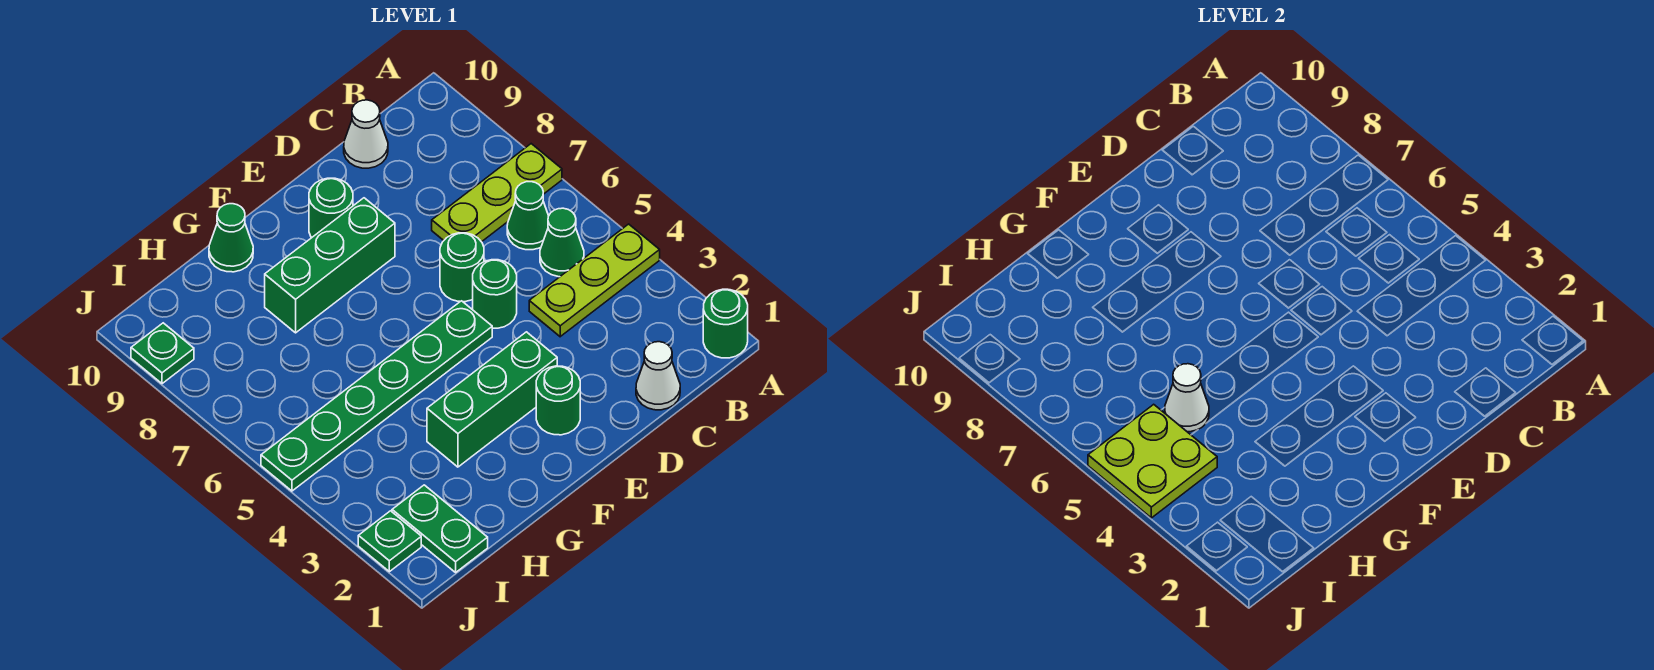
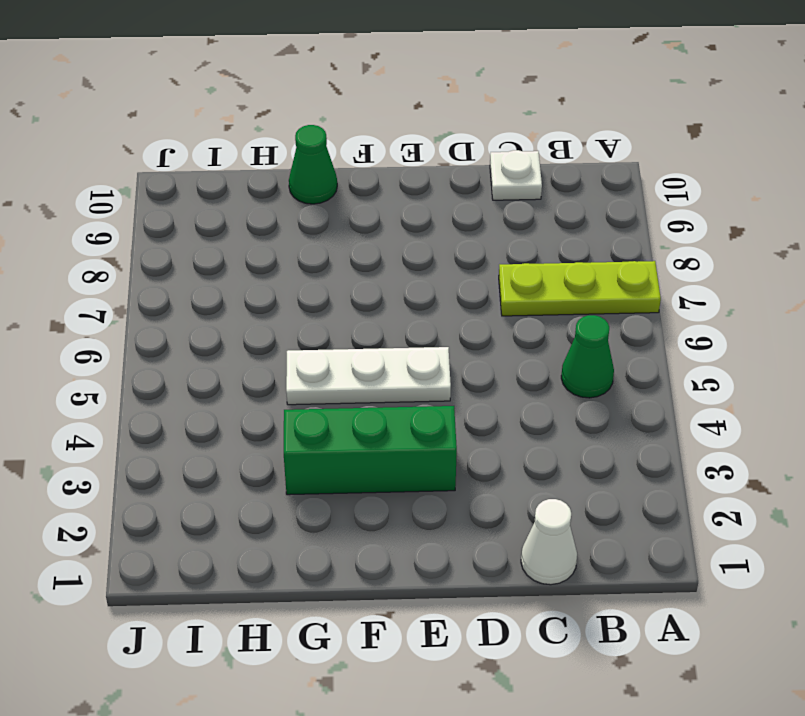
white 1x1 plate [490,150,542,200] -> white 1x1 cone [344,100,388,168]
white 1x3 plate [286,347,451,405] -> green 1x6 plate [261,301,492,491]
none -> green 1x1 round brick [703,289,748,358]
none -> lime 1x3 plate [529,224,660,337]
none -> green 1x1 cone [507,182,548,250]

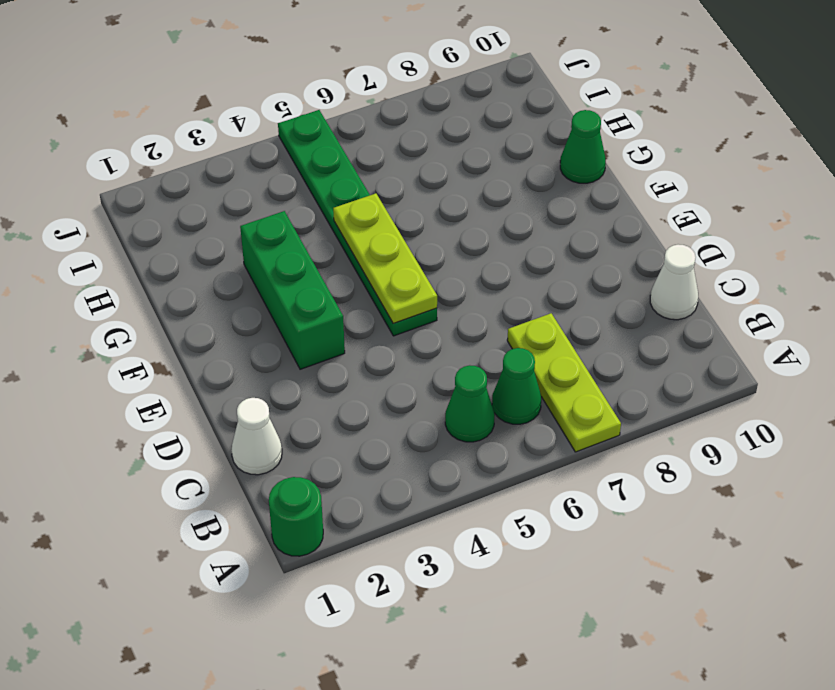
lime 1x3 plate [333,193,437,323] -> lime 1x3 plate moved to [529,224,660,337]
none -> green 1x1 round brick [473,260,517,328]
none -> green 1x1 round brick [440,233,484,302]
none -> green 1x1 round brick [536,366,580,435]

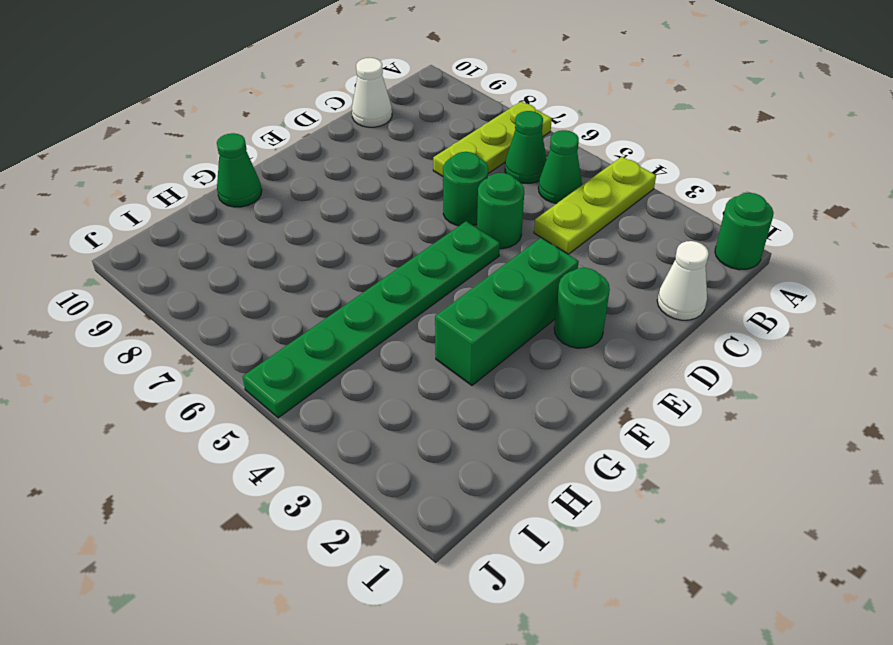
none -> green 1x3 brick [265,198,395,333]
none -> green 1x1 round brick [309,178,353,238]
none -> green 1x2 plate [392,485,488,572]

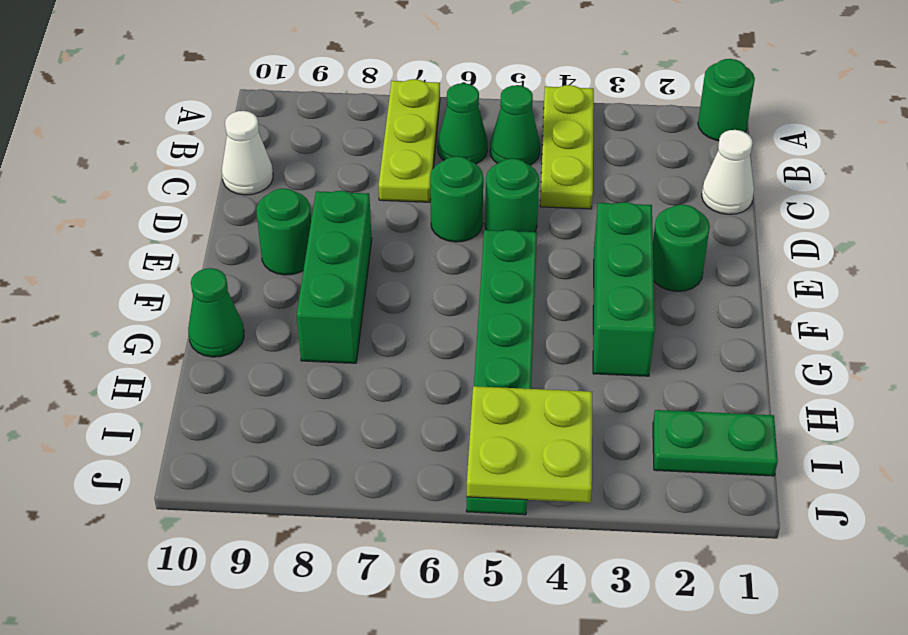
none -> green 1x1 plate [358,511,421,572]
none -> green 1x1 plate [131,323,194,384]
none -> white 1x1 cone [1165,364,1209,432]

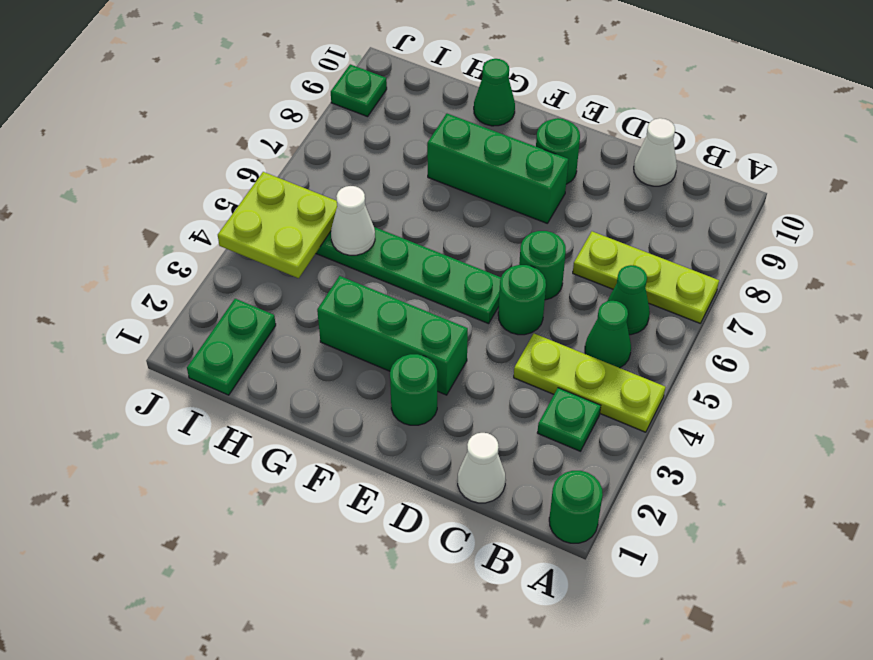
green 1x1 plate [537,388,601,451] -> green 1x1 plate moved to [358,511,421,572]

